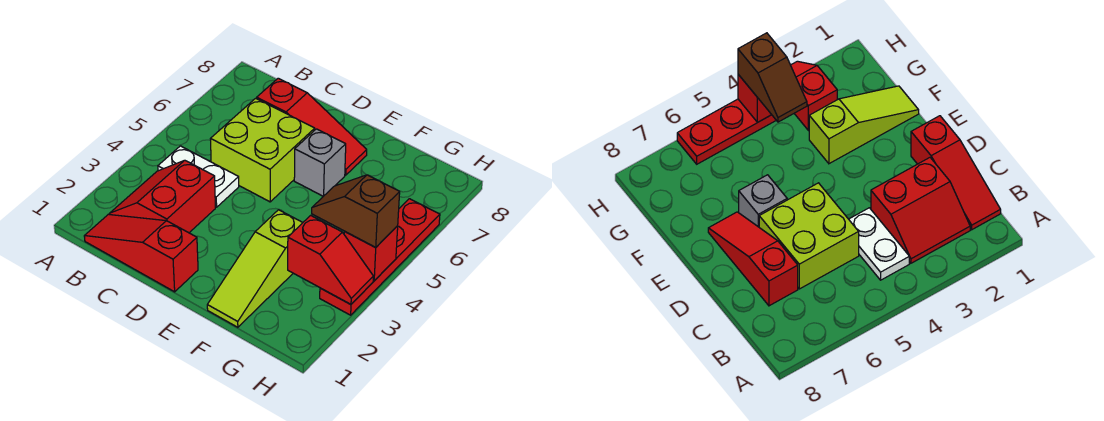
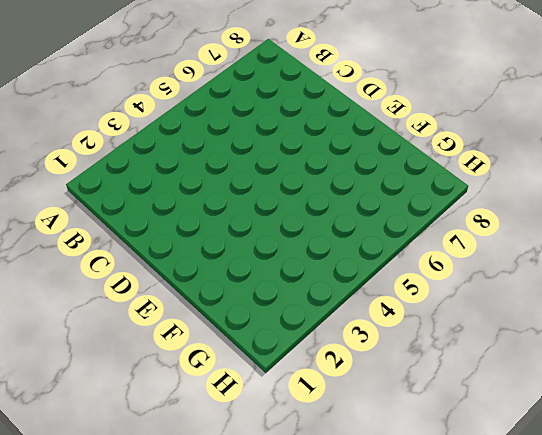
none -> red 1x3 slope [84,214,198,292]
none -> red 2x2 slope [109,160,215,233]

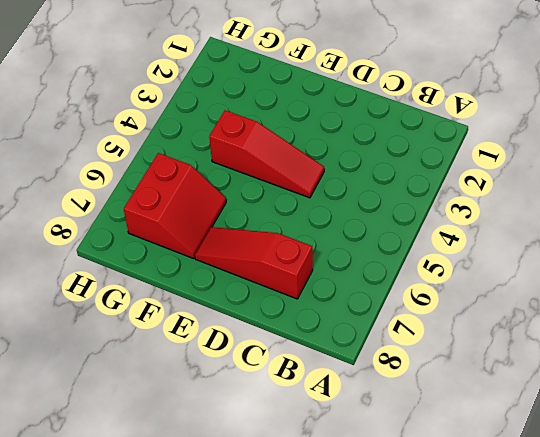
red 1x3 slope [209,110,324,198] -> red 1x3 slope moved to [84,214,198,292]
red 2x2 slope [124,153,226,259] -> red 2x2 slope moved to [109,160,215,233]
none -> white 1x2 plate [158,146,239,207]
none -> lime 2x2 brick [211,98,315,202]

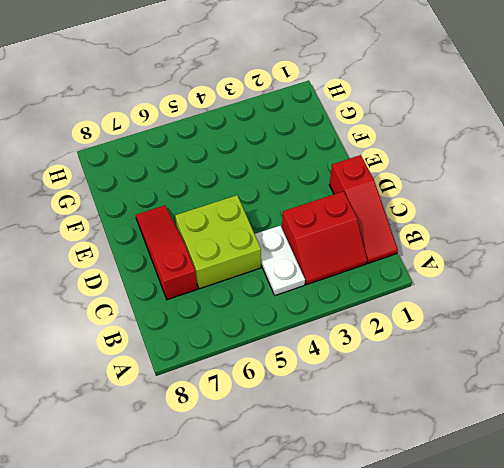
none -> grey 1x1 brick [294,129,346,196]
none -> lime 1x3 slope [207,210,303,327]

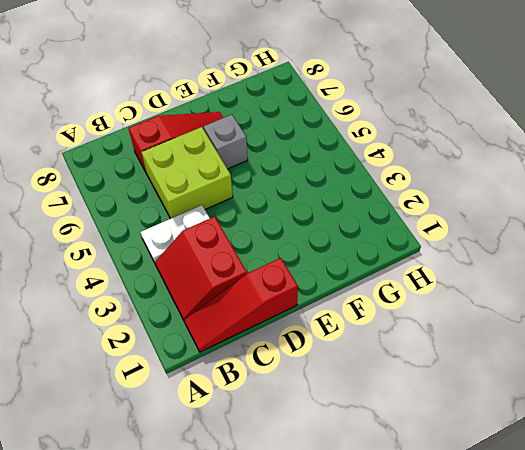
none -> lime 1x3 slope [207,210,303,327]
none -> red 1x4 plate [320,199,440,315]

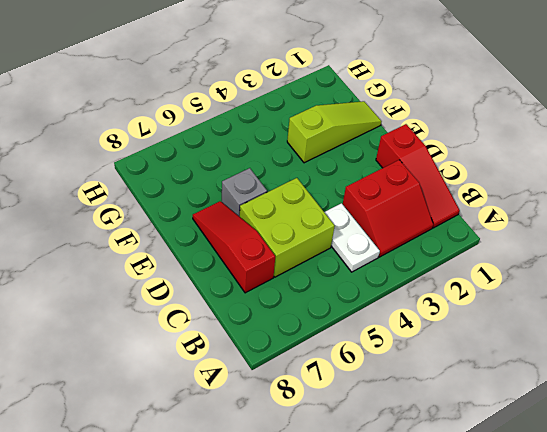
none -> red 1x4 plate [320,199,440,315]
none -> red 1x2 slope [288,215,373,304]

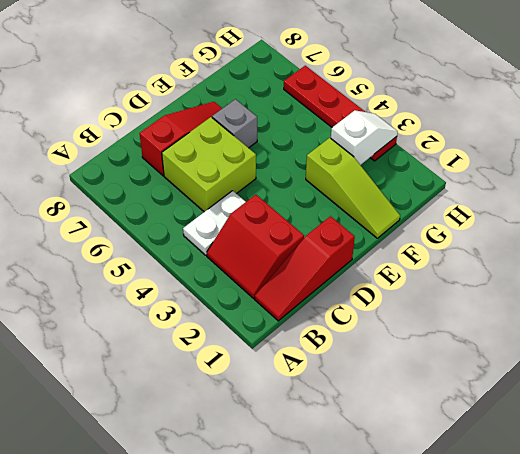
white 1x2 slope [331,110,398,165] -> red 1x2 slope [288,215,373,304]
none -> red 1x1 brick [344,226,398,281]
none -> brown 1x2 slope [312,175,400,247]

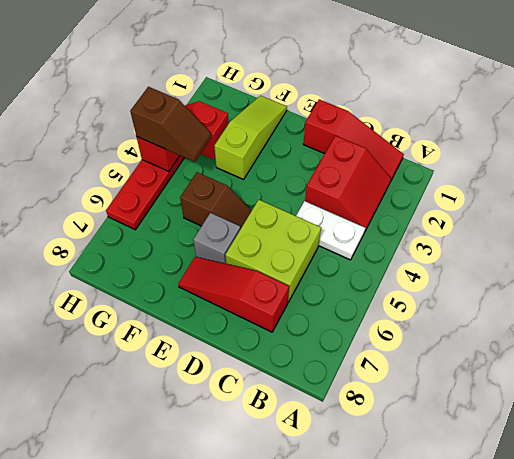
brown 1x2 slope [180,172,252,229] -> none

